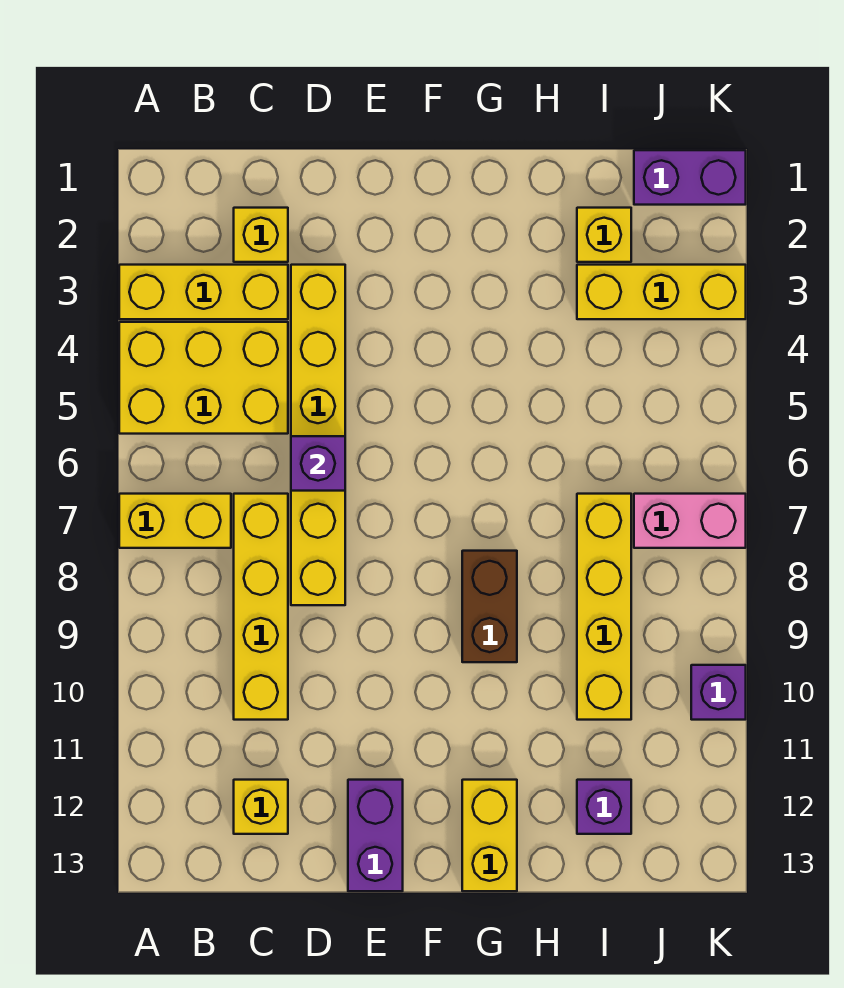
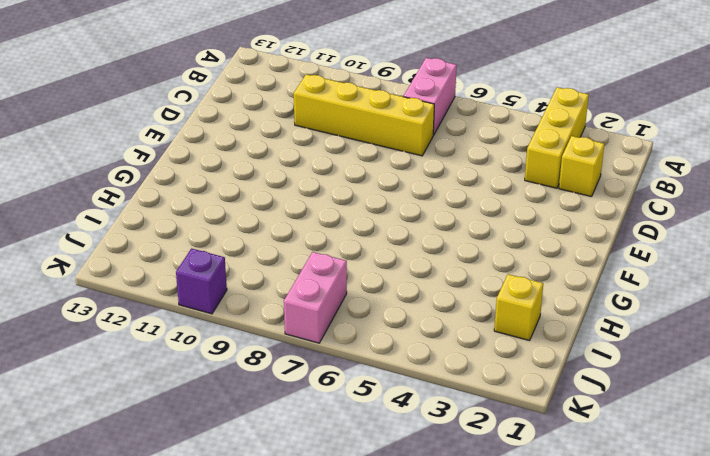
pink 1x2 brick [404,58,457,135] -> yellow 1x2 brick [119,494,231,548]
none -> yellow 2x3 brick [119,322,288,434]
none -> yellow 1x1 brick [234,780,288,834]
none -> yellow 1x6 brick [291,265,345,605]

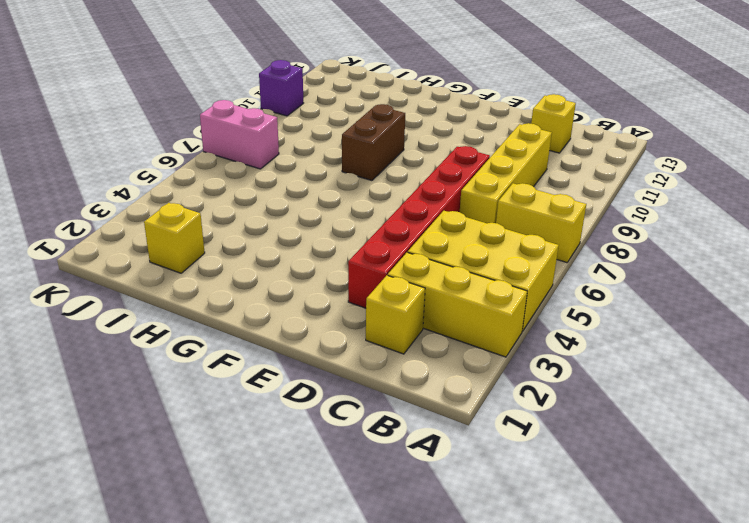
red 1x6 brick [348,146,490,308] -> yellow 1x6 brick [291,265,345,605]
none -> purple 1x2 brick [348,780,403,891]
none -> yellow 1x2 brick [462,780,517,891]
none -> yellow 1x3 brick [577,265,746,319]

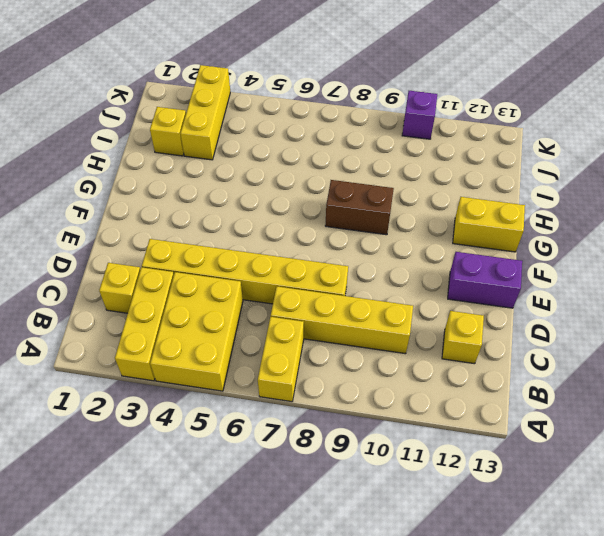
none -> yellow 1x4 brick [577,494,631,720]
none -> purple 1x1 brick [577,780,631,834]
none -> purple 1x2 brick [634,150,746,205]

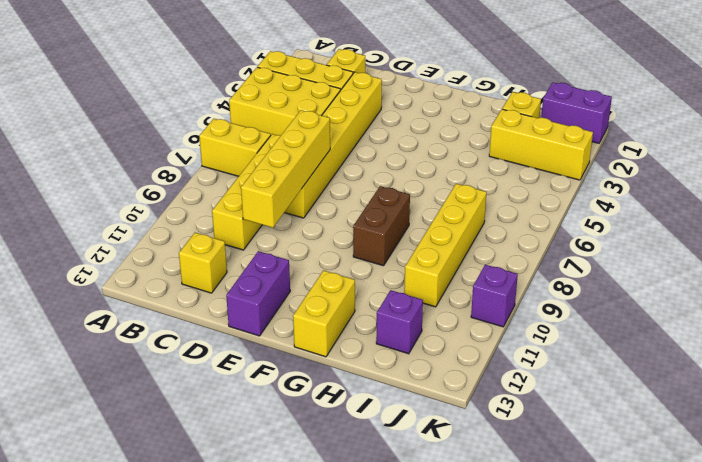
yellow 1x4 brick [241,110,330,228] -> none
none -> pink 1x2 brick [634,494,746,548]
none -> purple 1x1 brick [291,436,345,491]

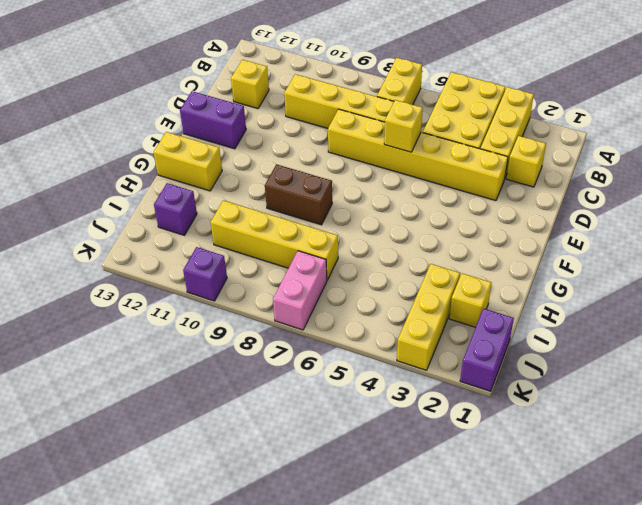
yellow 1x1 brick [384,100,423,152] -> purple 1x1 brick [291,436,345,491]

